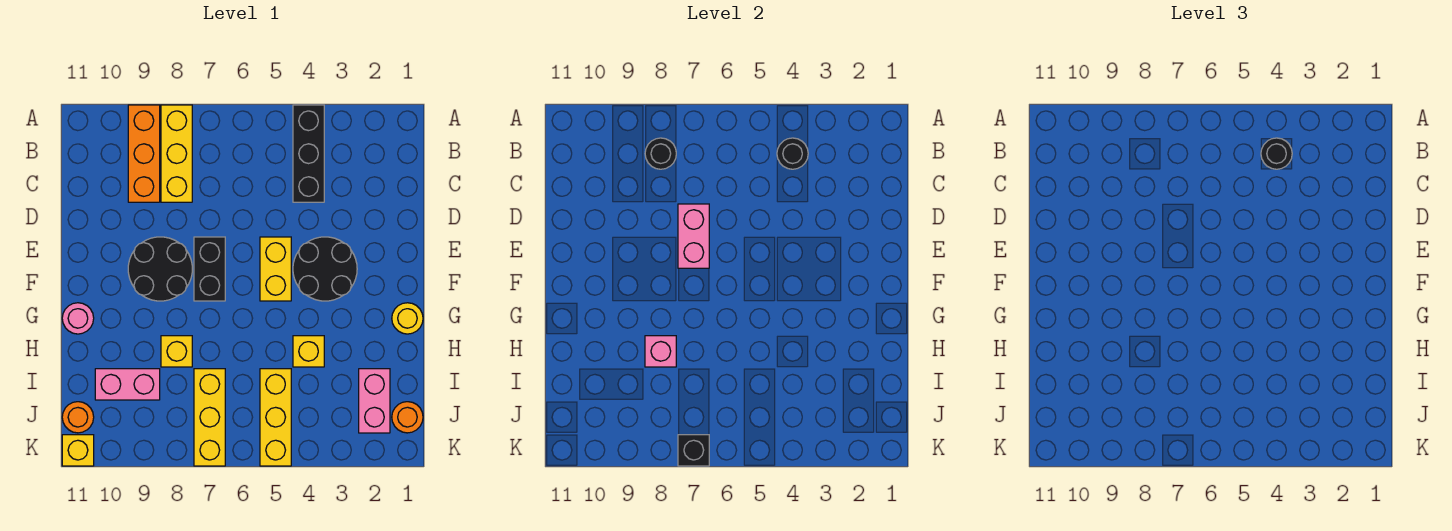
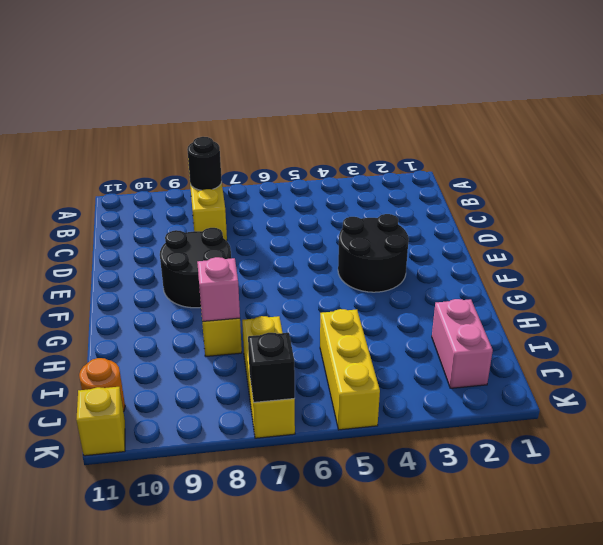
none -> black 1x3 brick [293,105,324,202]
none -> orange 1x3 brick [128,105,160,202]
none -> yellow 1x2 brick [260,237,291,301]

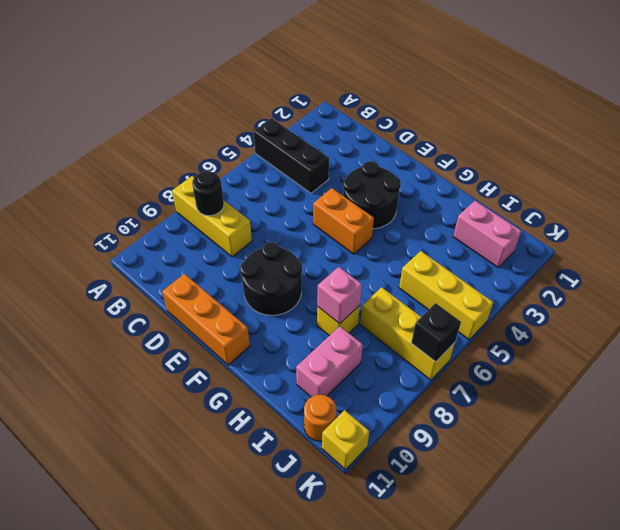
orange 1x3 brick [162,274,250,365] -> orange 1x3 brick moved to [128,105,160,202]
orange 1x2 brick [313,188,374,254] -> yellow 1x2 brick [260,237,291,301]
none -> black 1x2 brick [194,237,225,301]
none -> yellow 1x1 round brick [392,303,423,334]
none -> pink 1x1 round brick [62,303,94,334]

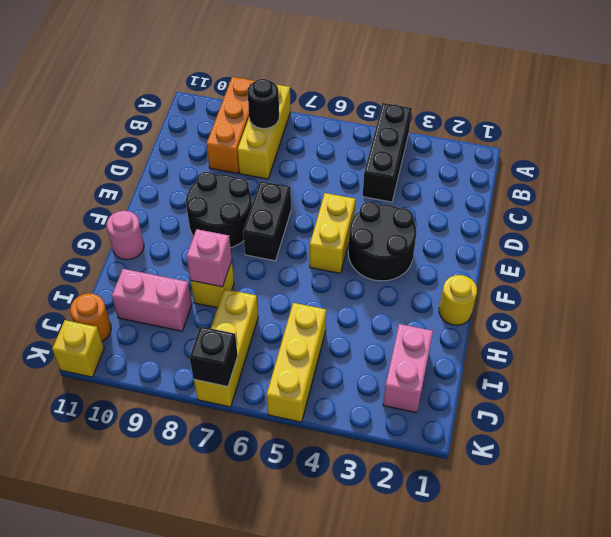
none -> yellow 1x1 brick [293,336,324,367]
none -> orange 1x1 round brick [392,402,423,433]
none -> black 1x1 round brick [777,138,808,169]

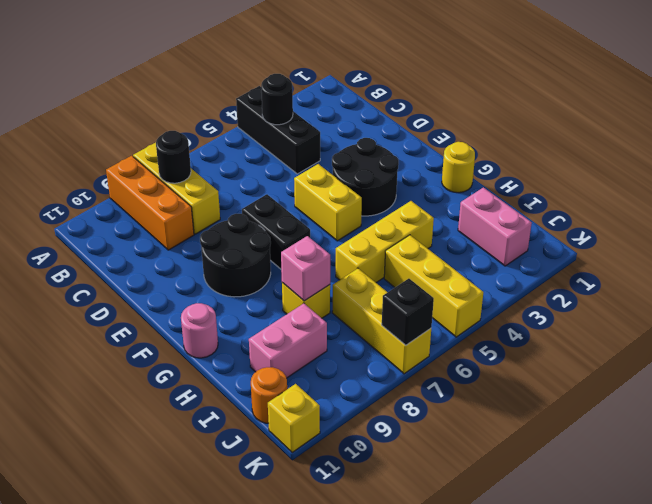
yellow 1x3 brick [336,201,434,283] -> yellow 1x1 brick [293,336,324,367]
none -> orange 1x1 round brick [392,402,423,433]
none -> pink 1x2 brick [678,204,709,268]
none -> black 1x1 round brick [1261,138,1292,169]

